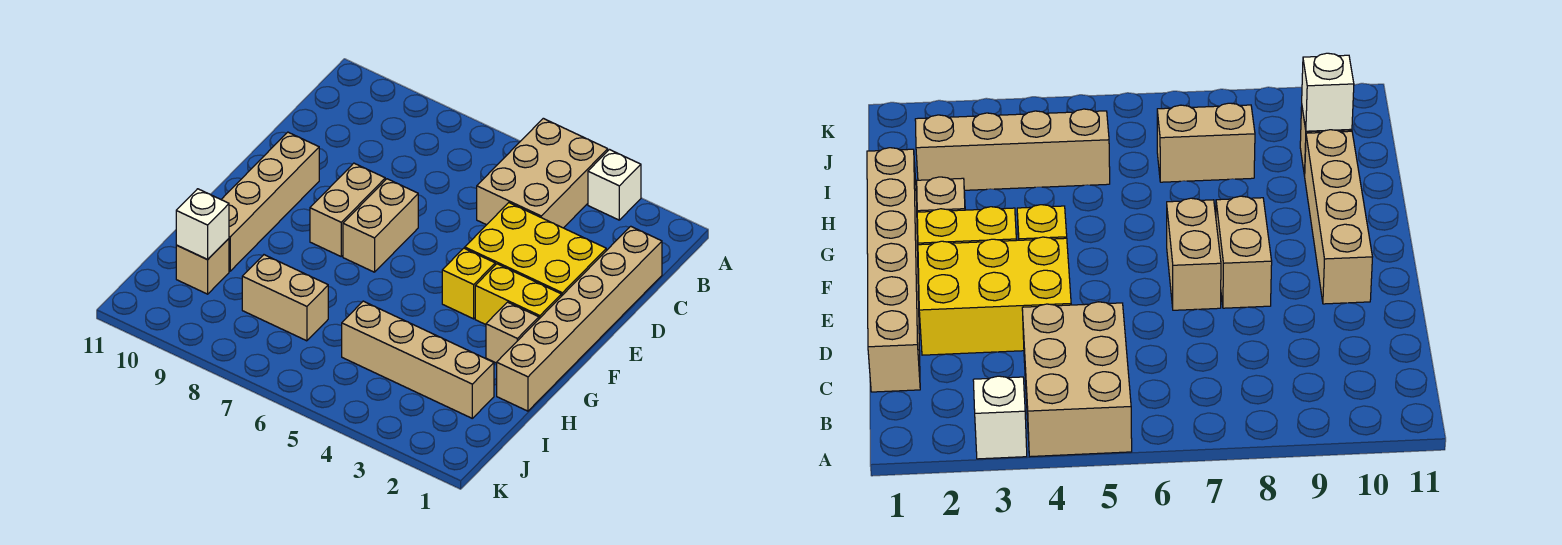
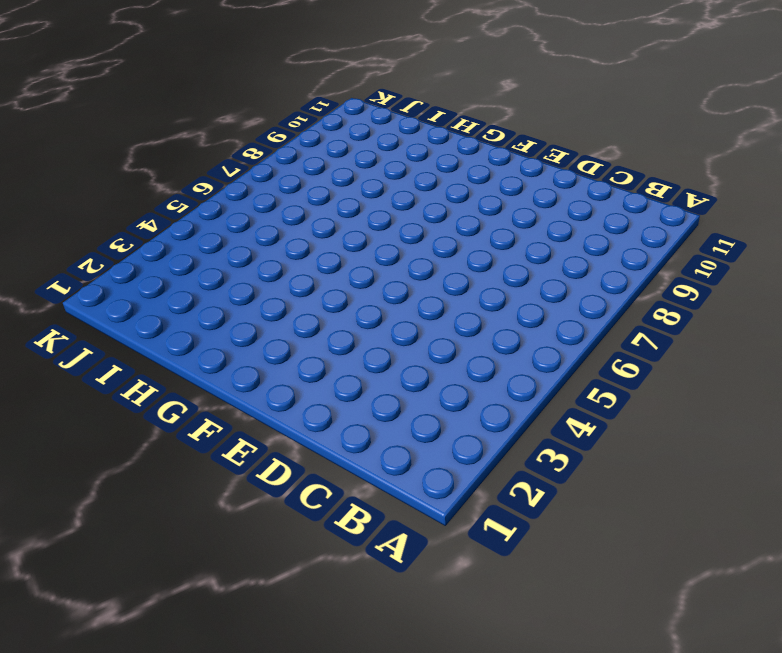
none -> white 1x1 brick [588,150,641,220]
none -> tan 2x3 brick [477,118,608,228]
none -> tan 1x6 brick [497,226,662,411]

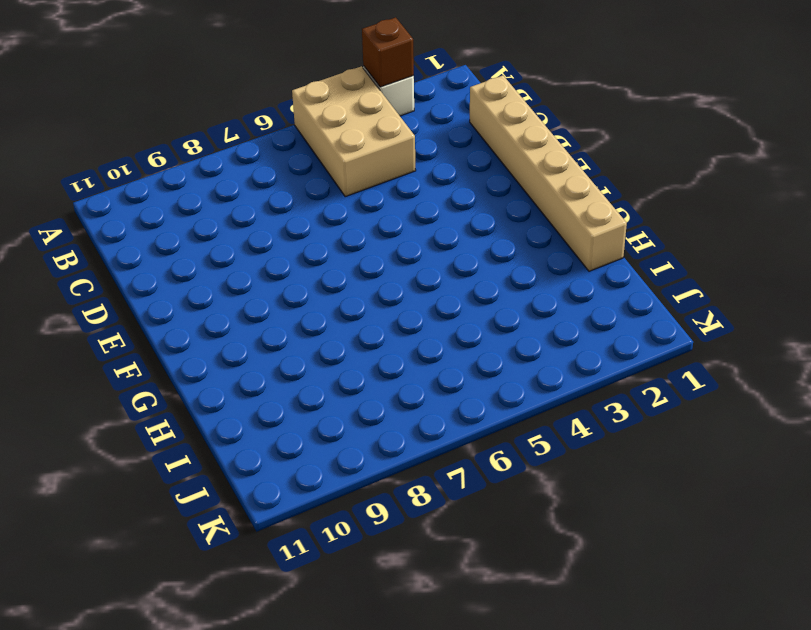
brown 1x1 brick [362,17,414,87] -> none
none -> yellow 2x3 brick [465,203,606,296]
none -> tan 1x2 brick [343,179,418,272]
none -> tan 1x2 brick [310,163,385,256]

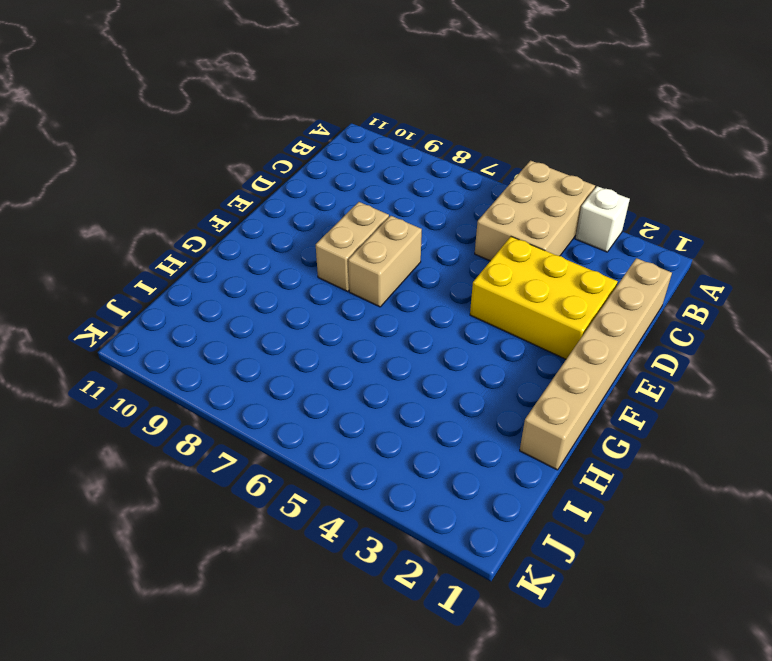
none -> tan 1x4 brick [221,132,319,271]
none -> yellow 1x2 brick [475,264,561,325]
none -> yellow 1x1 brick [442,248,495,319]

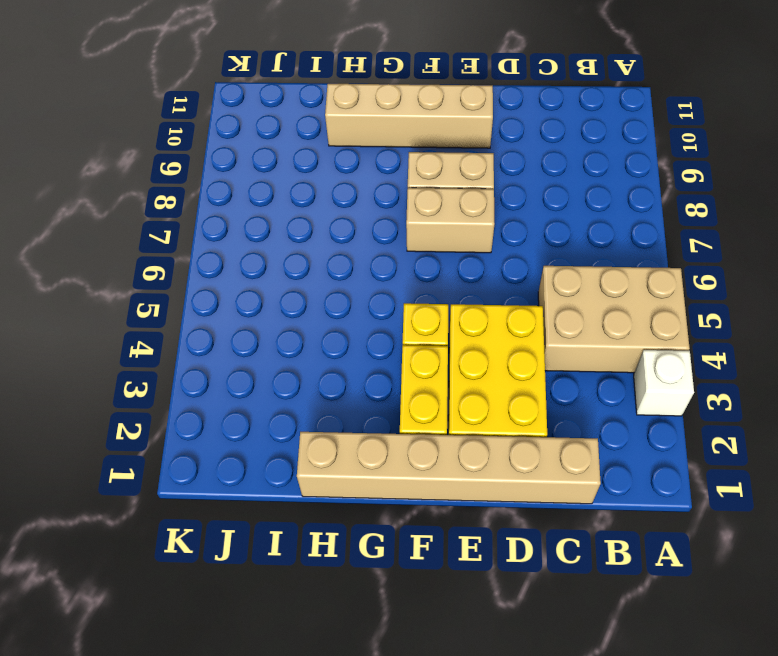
none -> tan 1x1 brick [486,302,539,363]
none -> tan 1x4 brick [342,301,494,418]
none -> tan 1x2 brick [242,255,328,341]

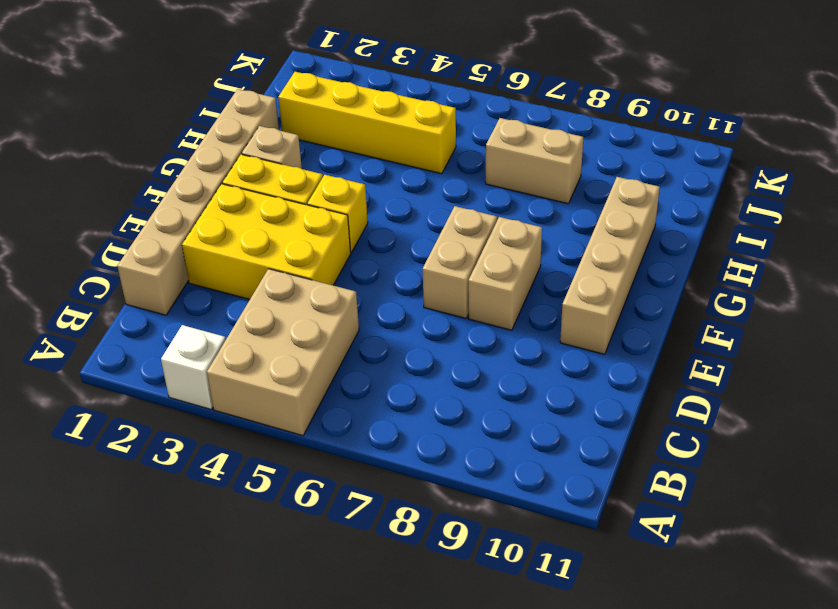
yellow 1x4 brick [278,72,456,174] -> tan 1x4 brick [342,301,494,418]
none -> tan 1x1 brick [176,239,229,294]
none -> white 1x1 brick [176,189,229,260]

